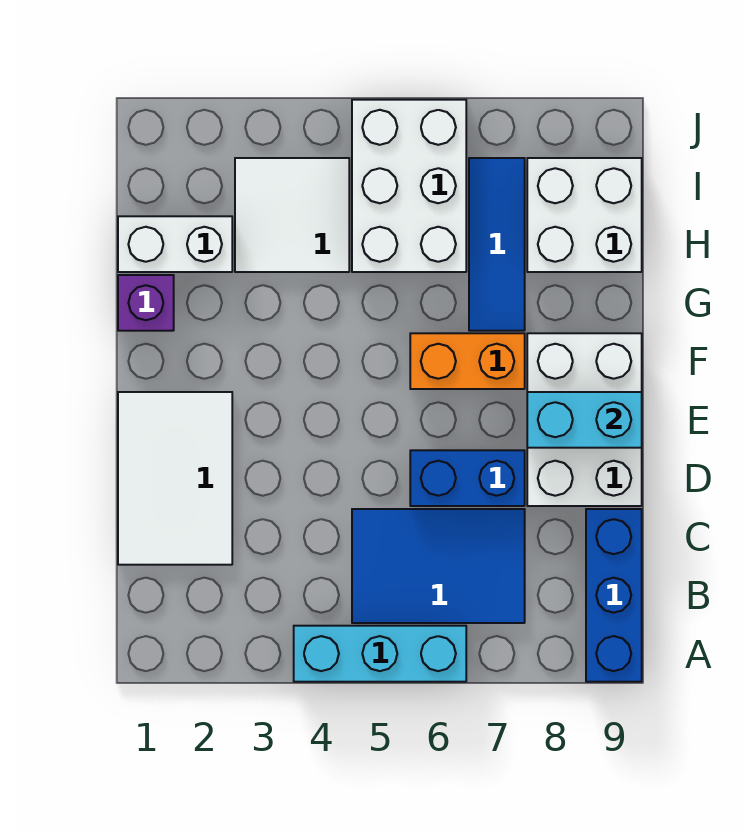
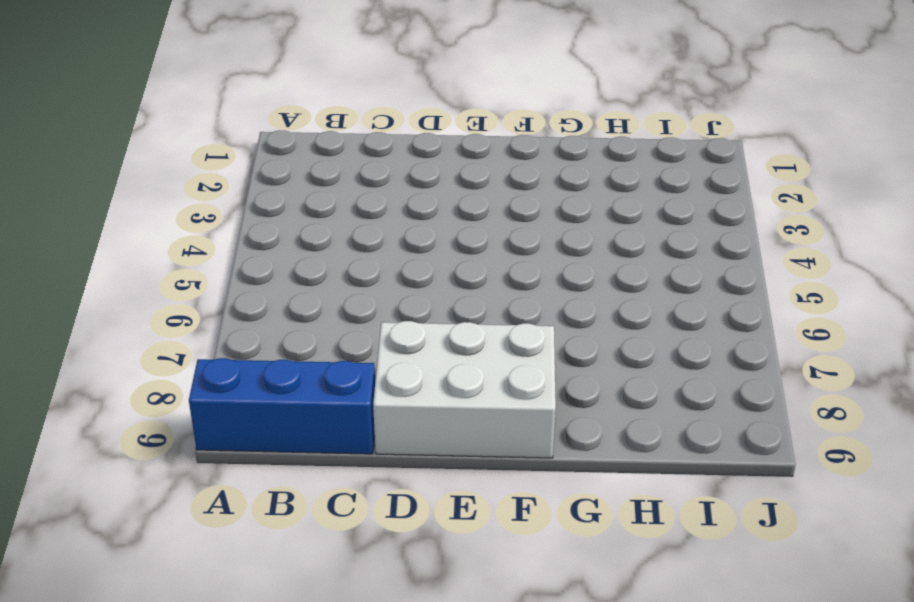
none -> cyan 1x3 brick [294,626,466,682]
none -> blue 2x3 tile [352,509,525,623]
none -> white 2x3 tile [118,392,232,565]

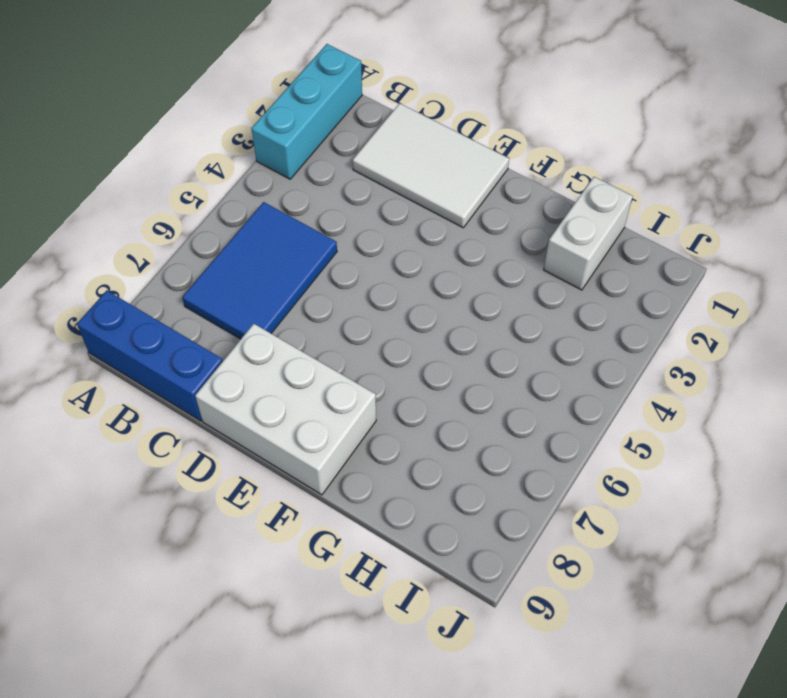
cyan 1x3 brick [252,44,362,179] -> cyan 1x3 brick moved to [294,626,466,682]
none -> blue 1x2 brick [410,450,525,506]
none -> orange 1x2 brick [410,333,525,389]
none -> purple 1x1 brick [118,275,174,331]

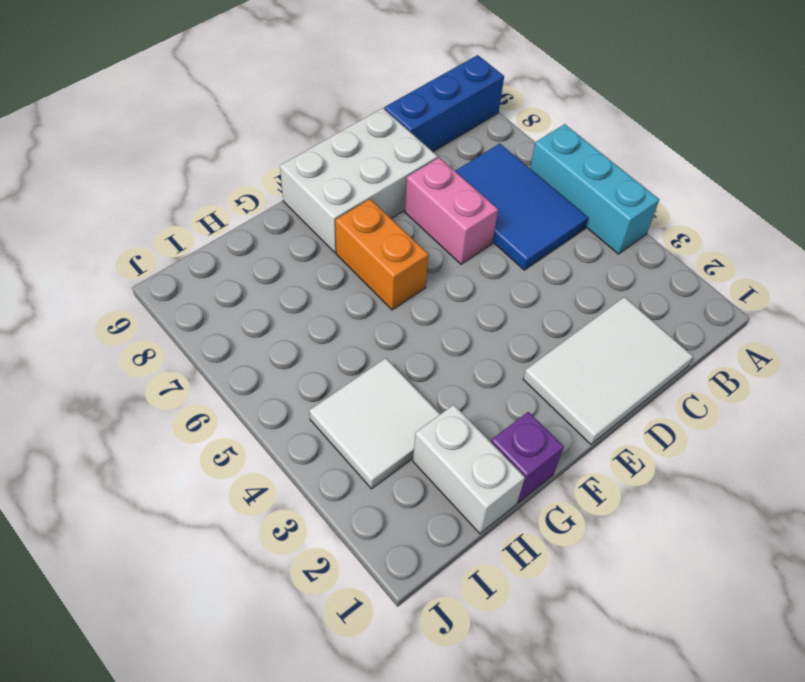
pink 1x2 brick [405,158,498,264] -> blue 1x2 brick [410,450,525,506]
none -> blue 1x3 tile [469,158,525,331]
none -> white 2x3 brick [352,100,466,272]
none -> white 2x2 brick [527,158,642,272]

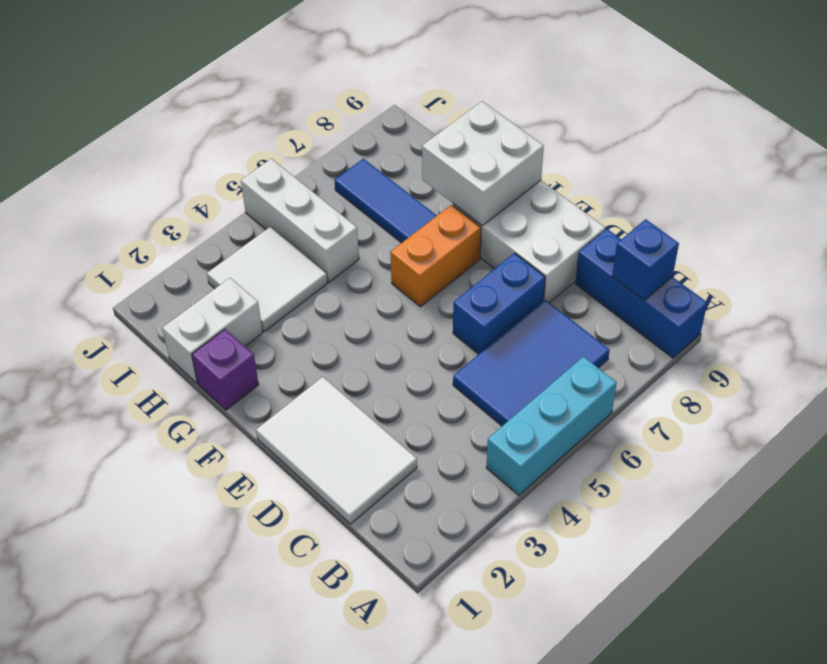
blue 1x1 brick [612,219,679,301] -> none
white 2x2 brick [422,101,544,226] -> white 2x2 brick moved to [527,158,642,272]
white 1x3 brick [241,159,359,282] -> white 2x3 brick [352,100,466,272]
none -> cyan 1x2 brick [527,392,642,448]

